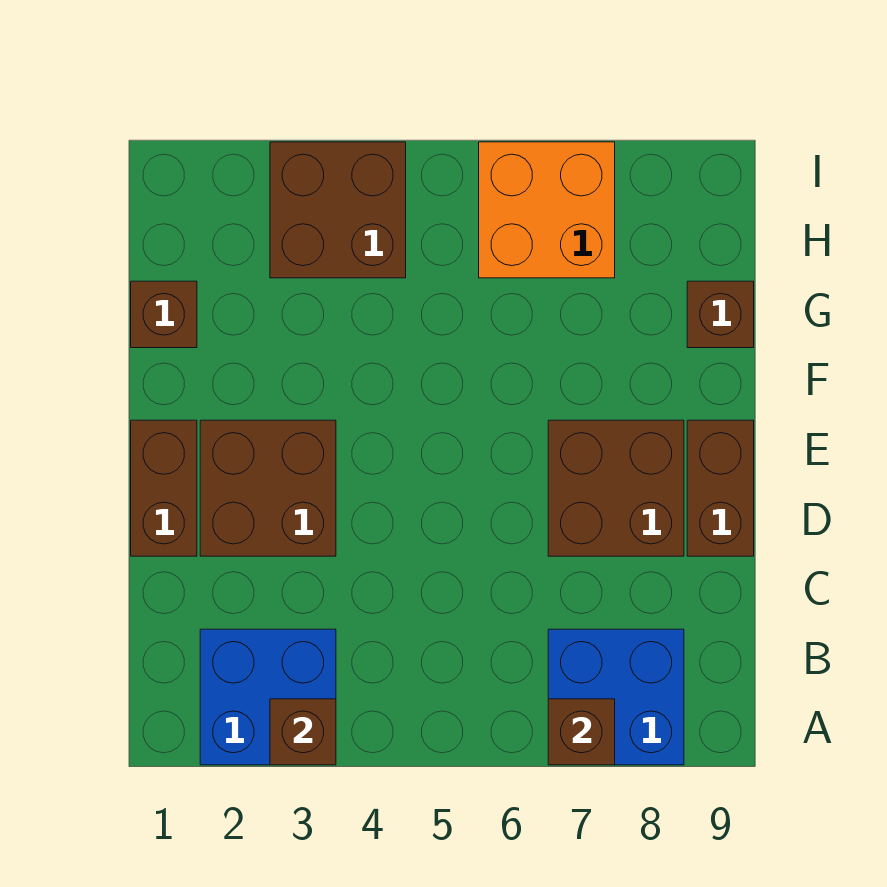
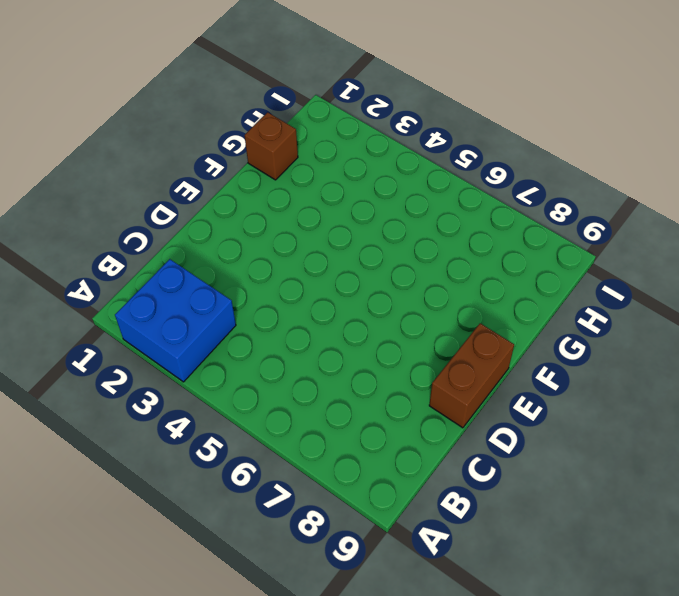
none -> blue 2x2 brick [548,629,684,765]
none -> brown 1x2 brick [131,420,197,556]
none -> brown 2x2 brick [200,420,336,556]

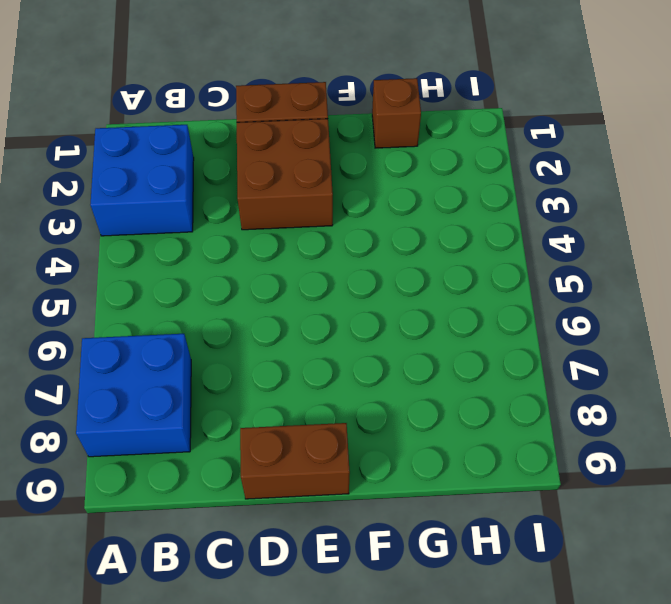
none -> brown 2x2 brick [548,420,684,556]
none -> brown 1x1 brick [687,281,754,348]
none -> brown 2x2 brick [270,142,406,278]

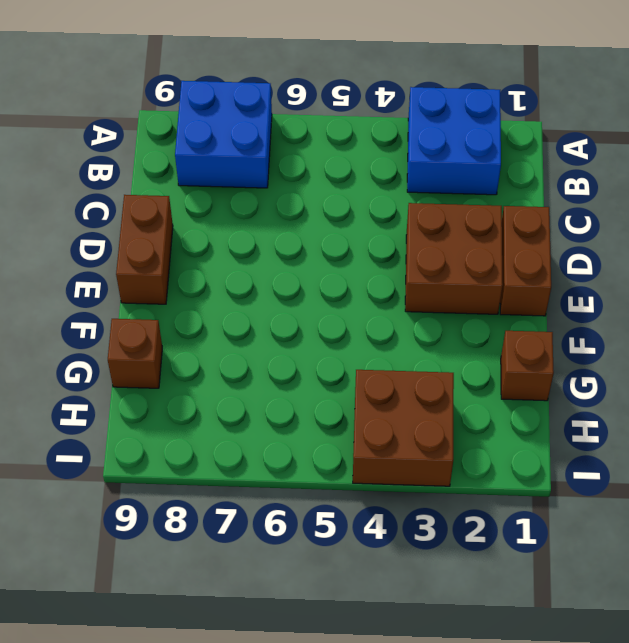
none -> brown 2x2 brick [548,420,684,556]
none -> orange 2x2 brick [479,142,615,278]
none -> brown 1x1 brick [270,699,336,765]

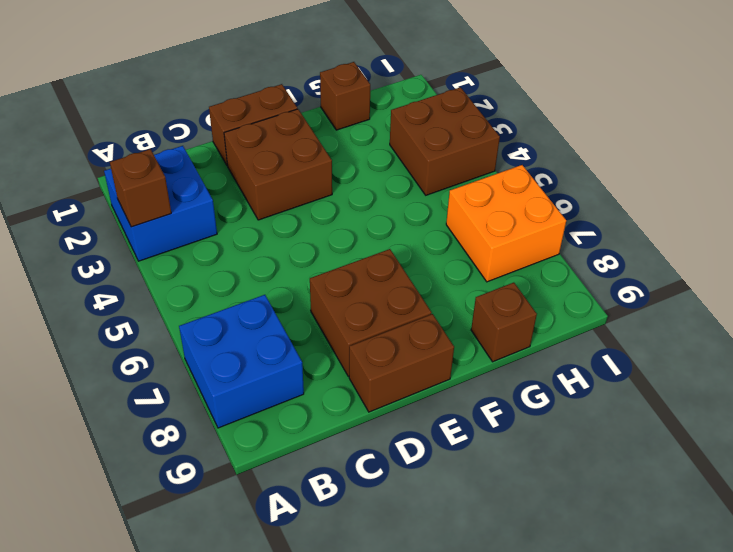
none -> brown 1x1 brick [548,699,615,765]

